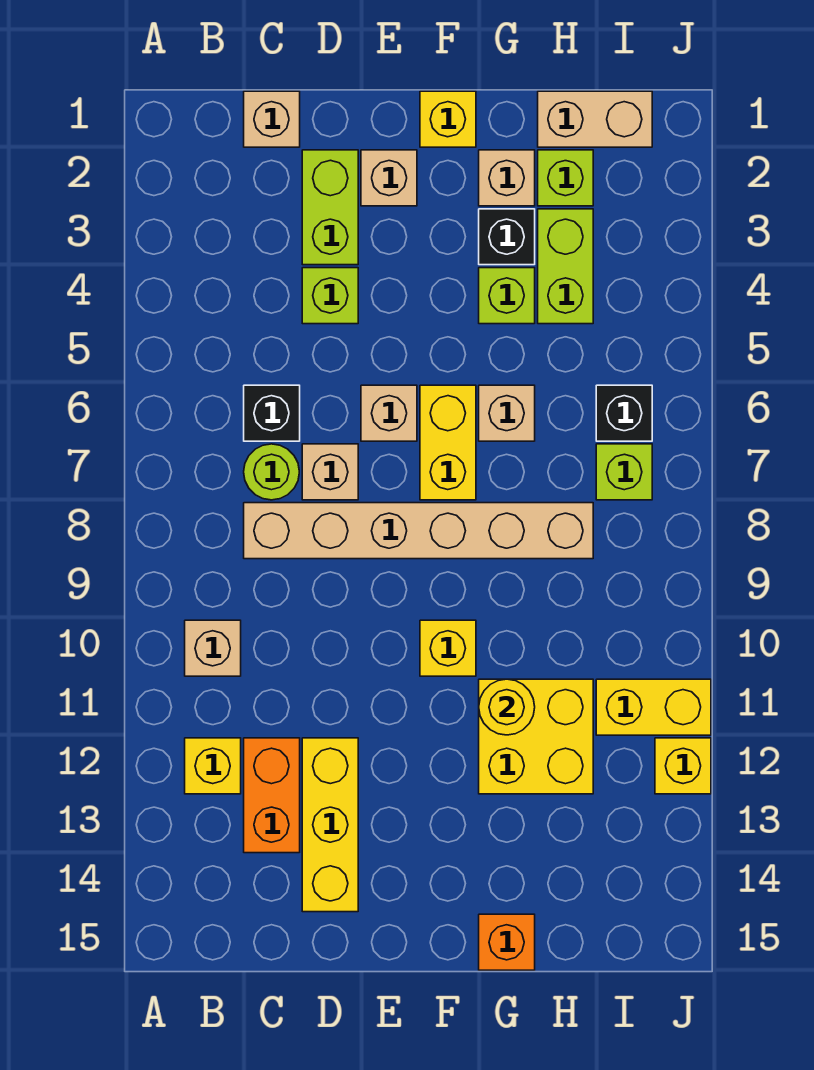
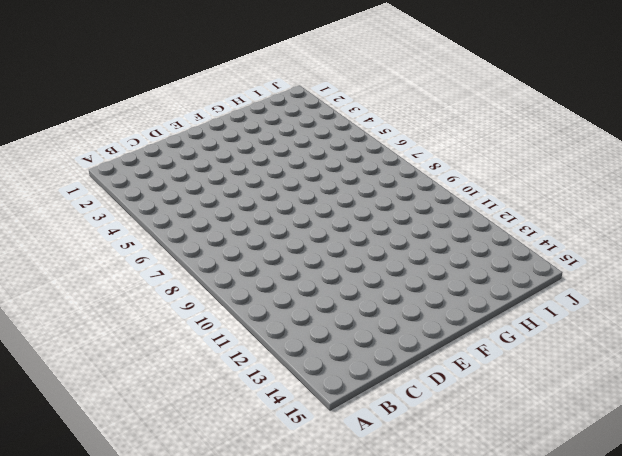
none -> tan 1x1 brick [185,620,241,676]
none -> yellow 1x1 brick [185,738,241,794]
none -> tan 1x1 brick [244,91,300,147]
none -> black 1x1 brick [244,385,300,441]

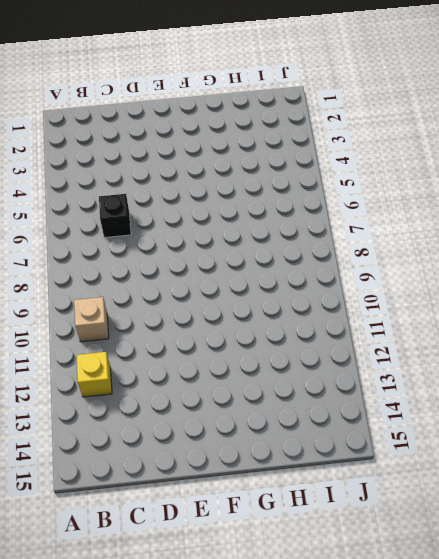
none -> tan 1x1 brick [244,91,300,147]
none -> lime 1x1 round brick [244,444,299,500]
none -> tan 1x6 brick [244,503,593,559]
none -> orange 1x2 brick [244,738,300,853]

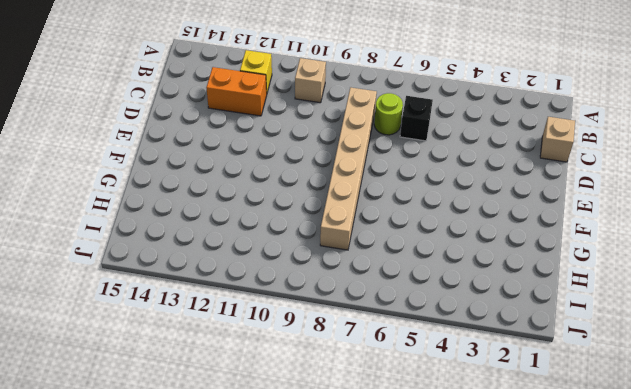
none -> lime 1x2 brick [302,150,358,265]
none -> lime 1x1 brick [302,268,358,324]
none -> tan 1x1 brick [302,444,358,500]
none -> yellow 1x3 brick [302,738,358,912]

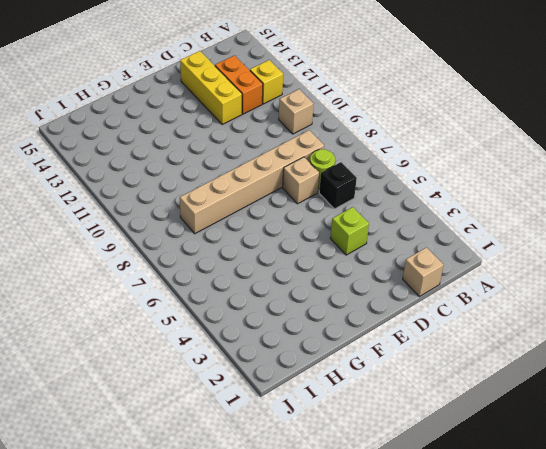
none -> lime 1x2 brick [302,150,358,265]
none -> tan 1x1 brick [361,150,417,206]
none -> tan 1x1 brick [361,385,417,441]
none -> yellow 1x1 brick [420,91,476,147]

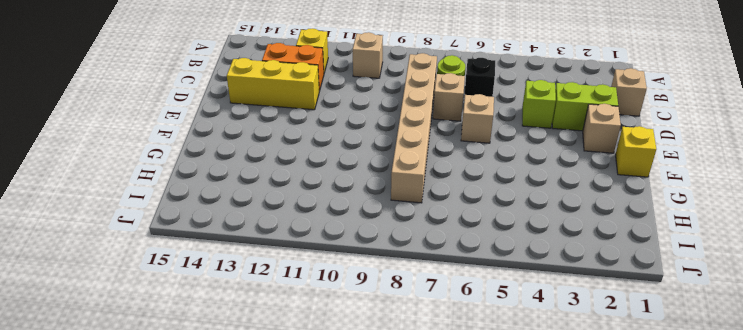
none -> yellow 1x2 brick [420,385,476,500]
none -> yellow 1x1 brick [420,620,476,676]
none -> tan 1x1 brick [479,150,535,206]
none -> black 1x1 brick [479,209,535,265]

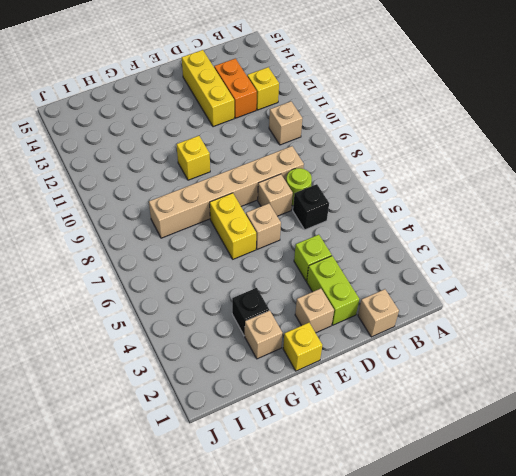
none -> lime 1x1 brick [479,268,535,324]
none -> tan 1x1 brick [479,385,535,441]
none -> yellow 2x2 brick [479,679,593,794]
none -> orange 1x1 brick [479,914,535,970]

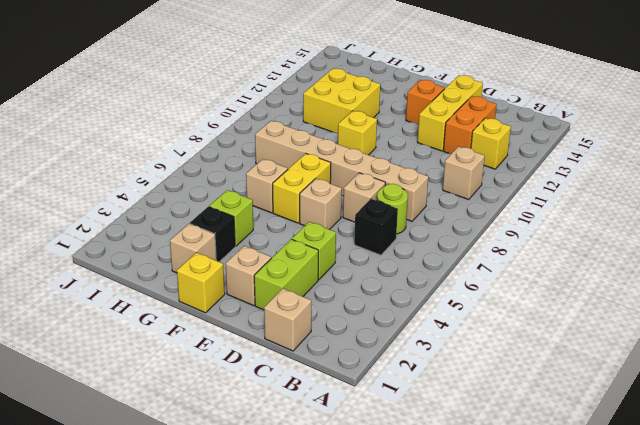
orange 1x1 brick [406,80,444,125] -> orange 1x1 brick moved to [479,914,535,970]
none -> tan 1x2 brick [538,91,652,147]
none -> lime 1x1 brick [538,150,593,206]
none -> lime 1x2 brick [538,209,593,324]
none -> black 1x1 brick [596,385,652,441]

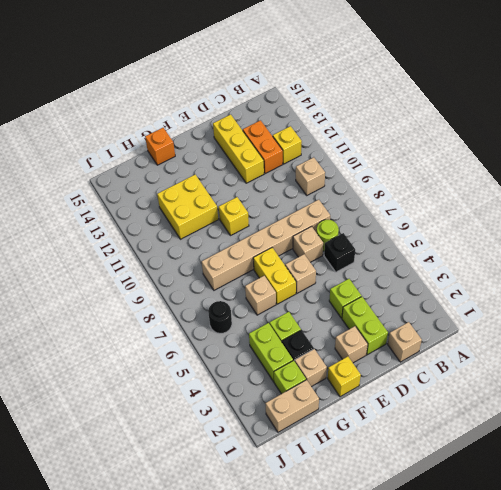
black 1x1 round brick [208,301,232,333] -> black 1x1 brick [596,385,652,441]
none -> lime 1x1 brick [596,444,652,500]
none -> yellow 1x2 brick [596,679,711,735]
none -> yellow 1x1 brick [655,738,711,794]
none -> yellow 1x1 round brick [479,679,535,735]

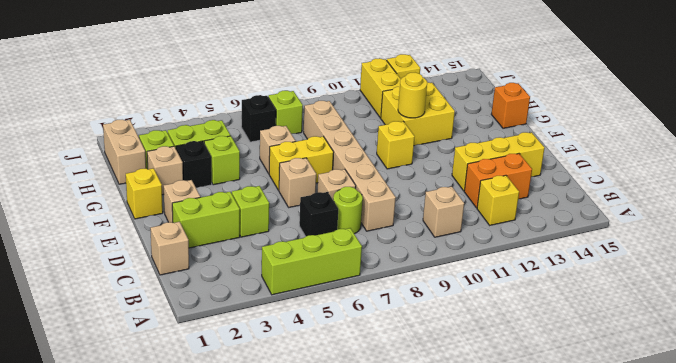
lime 1x3 brick [262,228,362,295] -> none

